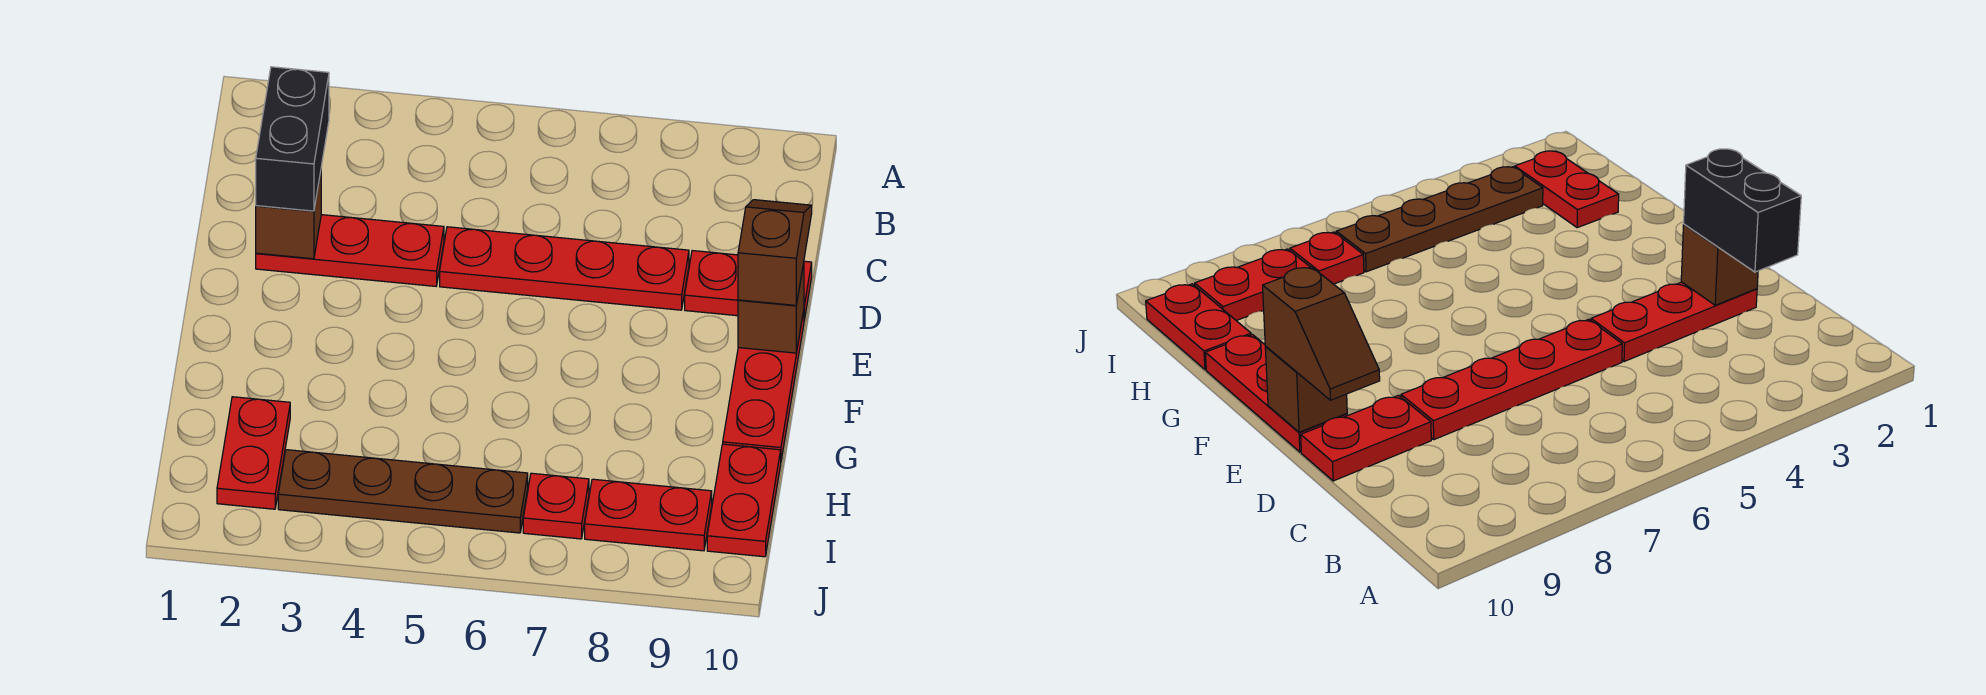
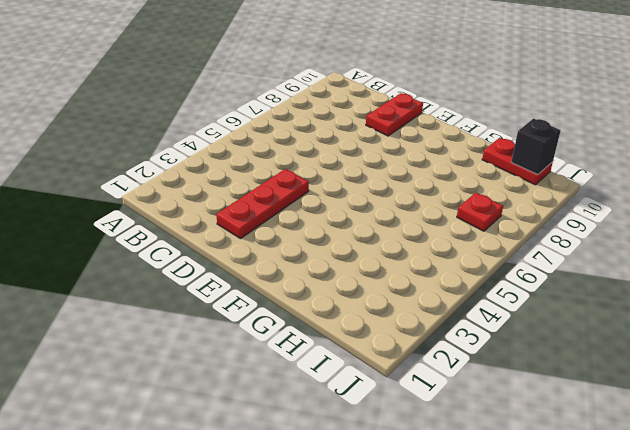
black 1x1 brick [511,118,561,175] -> none
none -> red 1x4 plate [440,227,689,310]
none -> red 1x3 plate [723,311,804,460]
none -> red 1x2 plate [217,397,290,509]

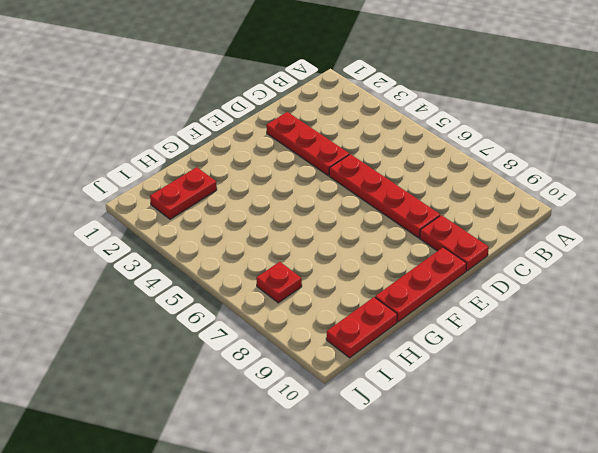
none -> brown 1x4 plate [278,450,528,533]
none -> red 1x2 plate [585,479,712,551]
none -> brown 1x1 brick [256,172,321,259]

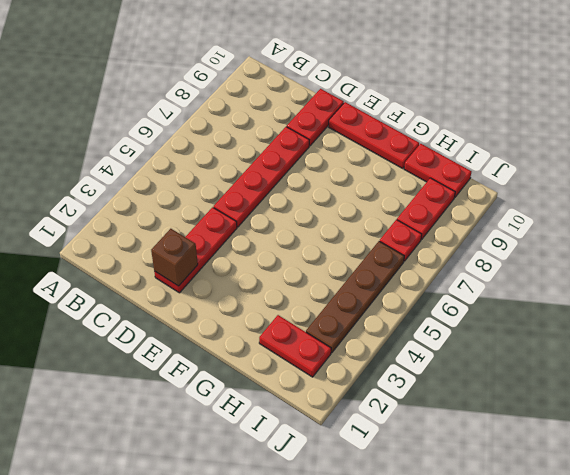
none -> brown 1x1 brick [738,263,804,353]
none -> black 1x2 brick [256,67,329,211]
none -> brown 1x2 slope [738,200,812,305]

